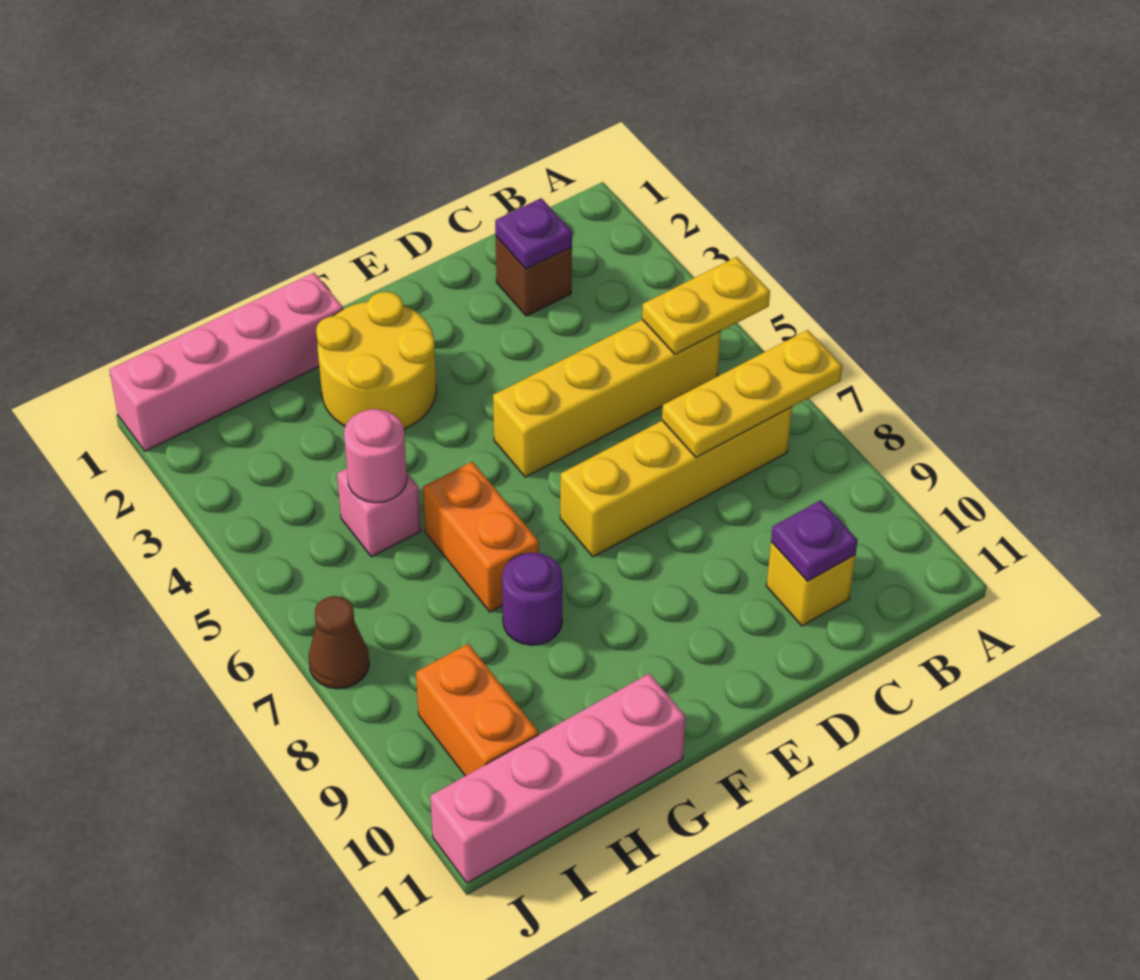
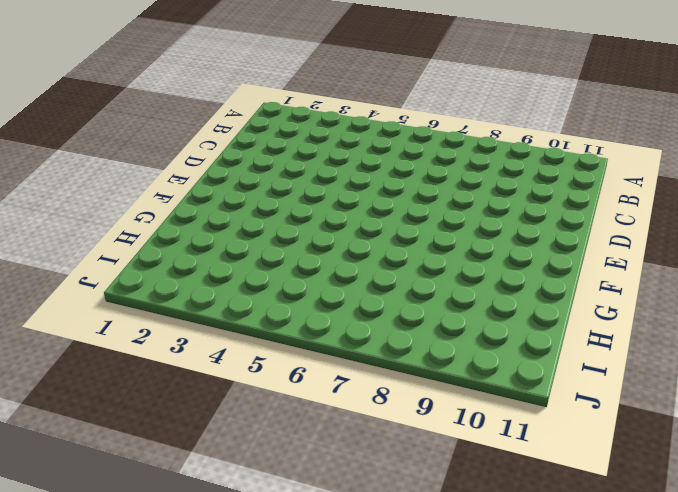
none -> yellow 1x4 brick [493,320,721,477]
none -> yellow 1x4 brick [560,407,792,557]
none -> brown 1x1 brick [496,237,572,316]

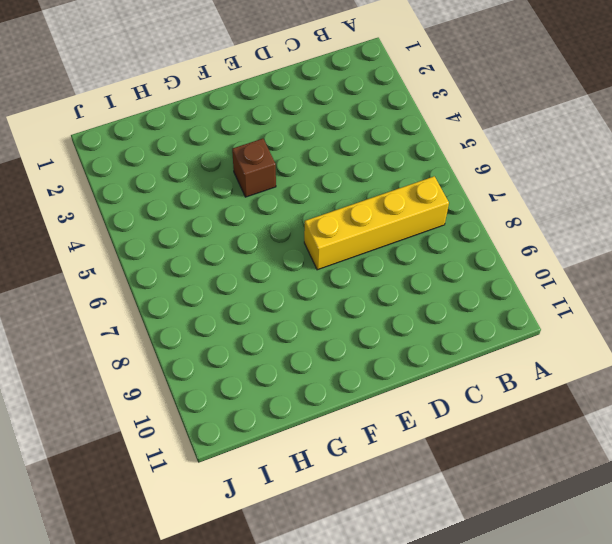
brown 1x1 brick [232,139,276,197] -> brown 1x1 brick moved to [496,237,572,316]
none -> yellow 1x4 brick [493,320,721,477]
none -> yellow 1x1 brick [766,542,855,626]
none -> yellow 2x2 round brick [316,292,436,429]

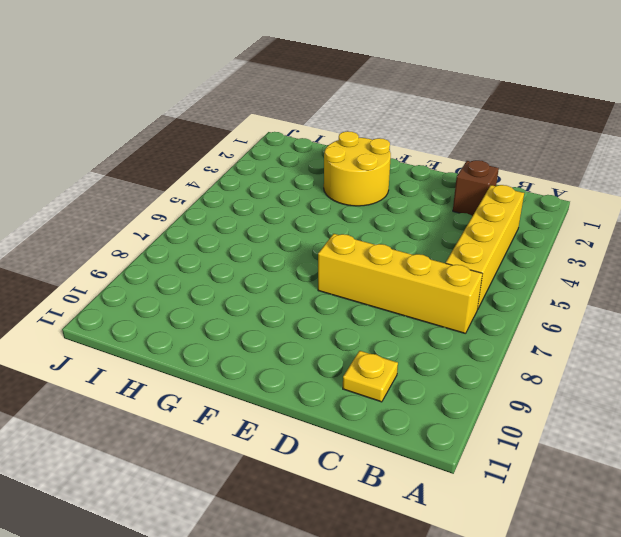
yellow 1x4 brick [446,185,524,309] -> yellow 1x4 brick turned to [493,320,721,477]
yellow 1x1 plate [343,351,398,402] -> yellow 1x1 brick [766,542,855,626]
none -> pink 1x4 brick [109,273,343,451]
none -> orange 1x2 brick [423,462,539,612]
none -> purple 1x1 round brick [502,552,563,645]

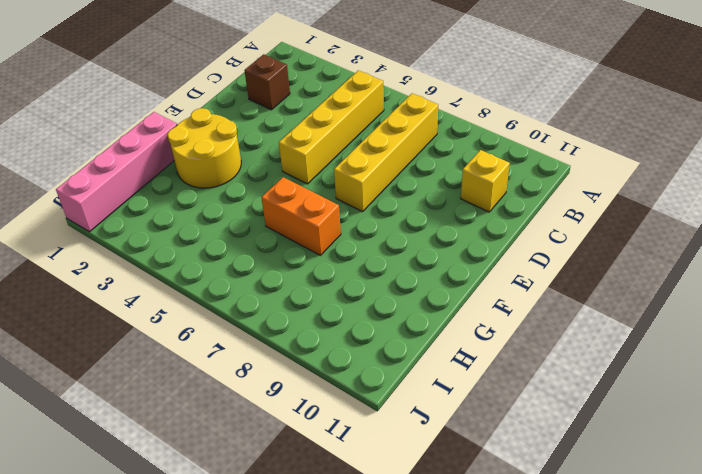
none -> purple 1x1 round brick [502,552,563,645]
none -> pink 1x4 brick [430,673,686,883]
none -> pink 1x1 brick [337,469,421,557]

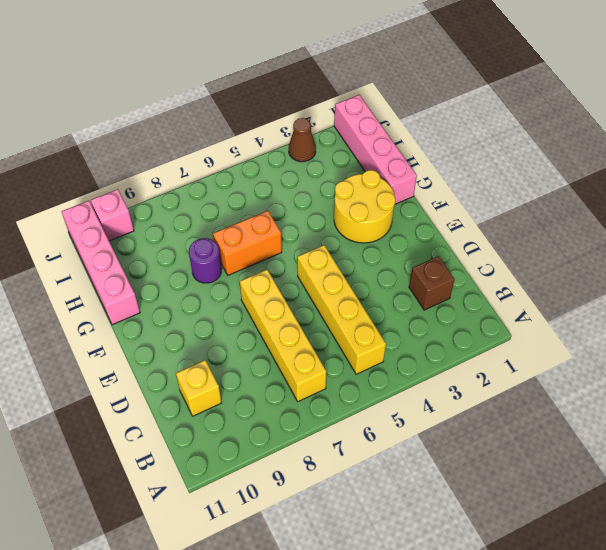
brown 1x1 cone [289,118,316,162] -> brown 1x1 cone moved to [309,596,369,689]
pink 1x1 brick [91,189,134,241] -> pink 1x1 brick moved to [337,469,421,557]
none -> orange 1x2 brick [416,644,539,776]
none -> yellow 1x2 plate [642,257,770,354]
none -> yellow 1x3 plate [662,330,842,458]

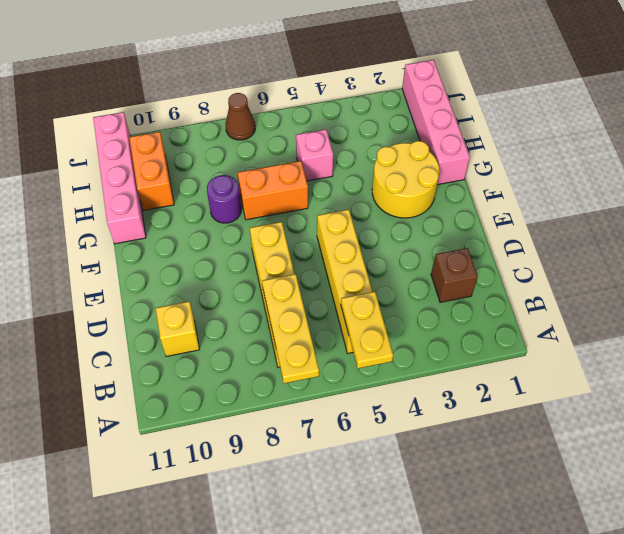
orange 1x2 brick [129,132,174,210] -> orange 1x2 brick turned to [416,644,539,776]
none -> purple 1x1 plate [495,198,572,269]
none -> purple 1x1 plate [771,500,858,581]
none -> pink 1x1 round brick [344,409,407,503]

